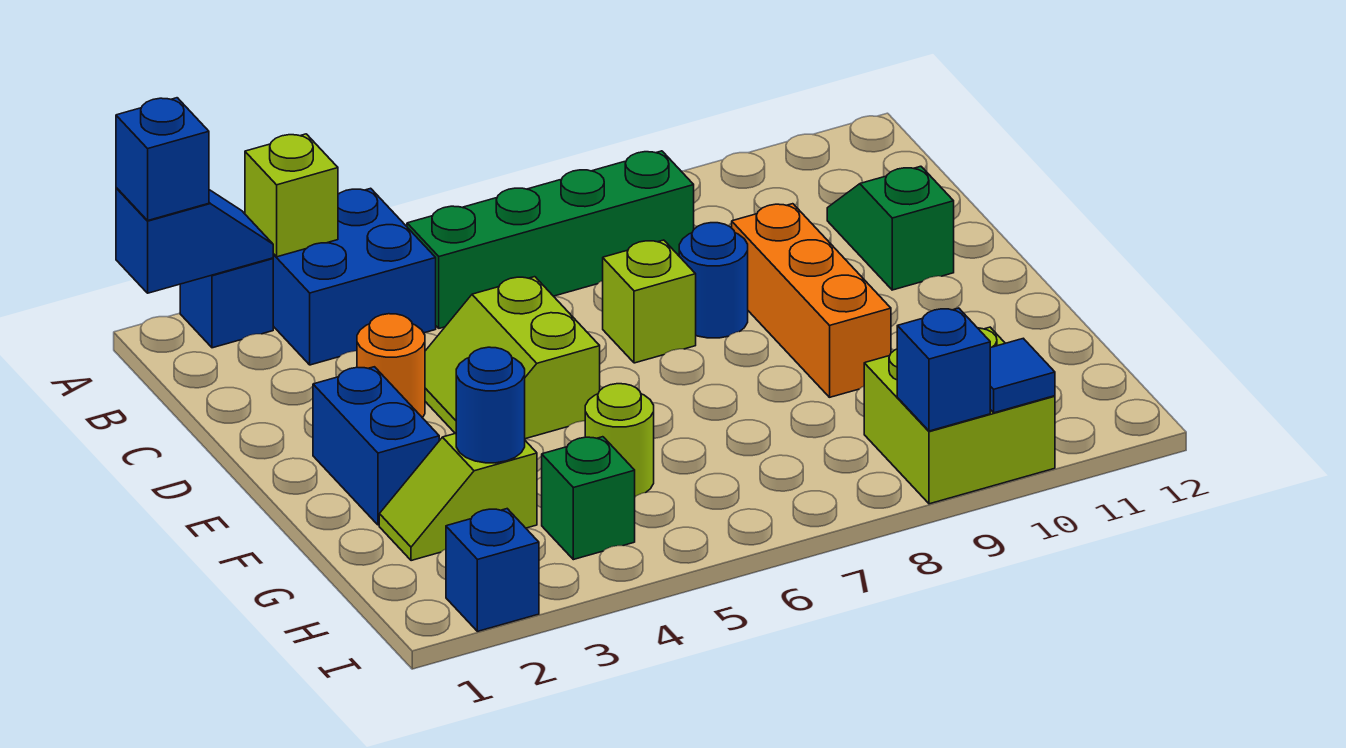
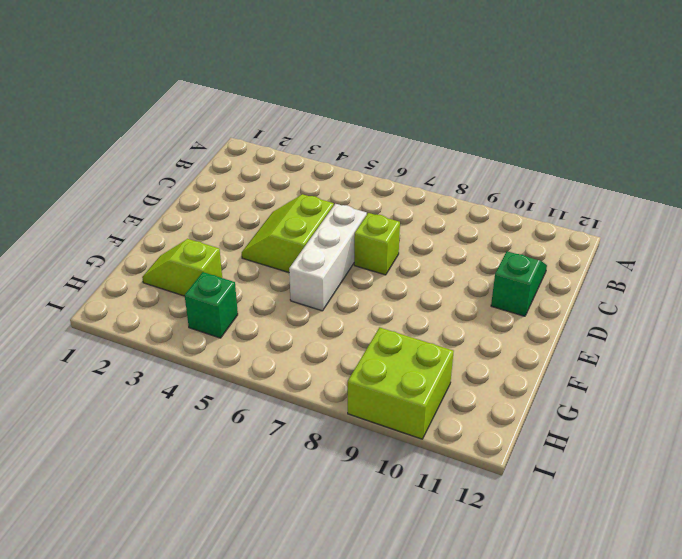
white 1x3 brick [289,204,367,311] -> none
none -> blue 1x1 brick [180,258,273,348]
none -> blue 2x2 brick [273,188,436,365]
none -> green 1x4 brick [407,151,694,328]

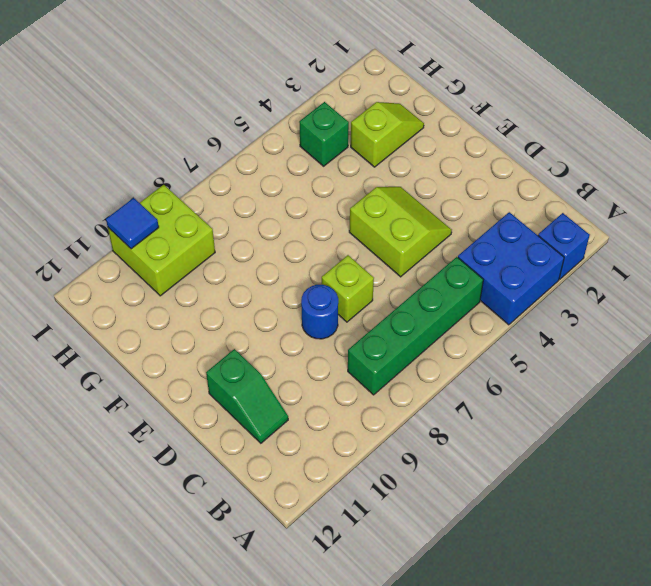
none -> orange 1x1 round brick [357,314,425,418]
none -> orange 1x3 brick [732,204,891,397]
none -> blue 1x2 brick [313,367,439,525]

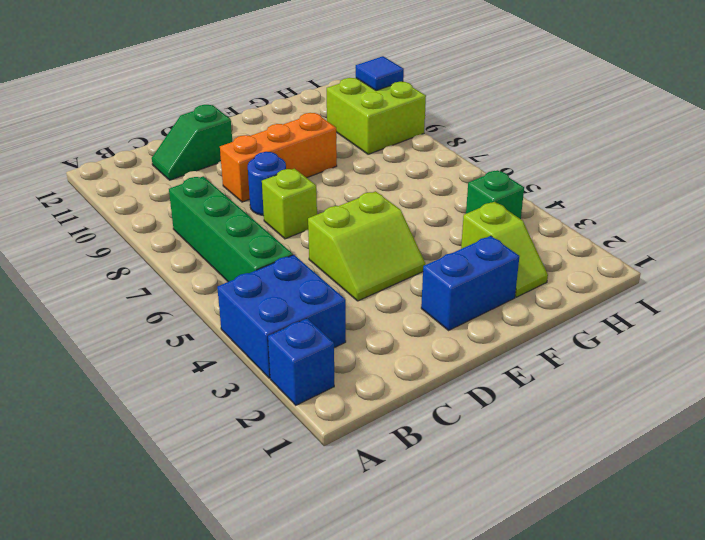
none -> orange 1x1 round brick [357,314,425,418]
none -> lime 1x1 round brick [585,384,654,497]
none -> blue 1x1 brick [446,509,539,631]

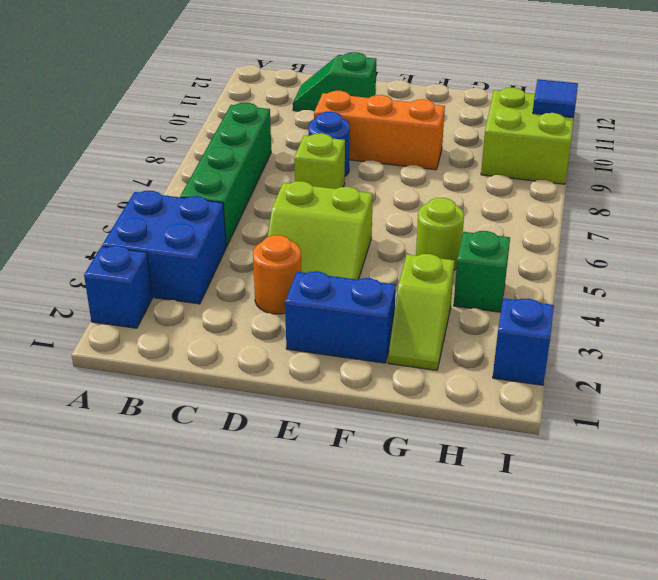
none -> blue 1x2 slope [116,188,273,293]
none -> lime 1x1 brick [245,134,338,257]
none -> blue 1x1 round brick [456,347,525,463]

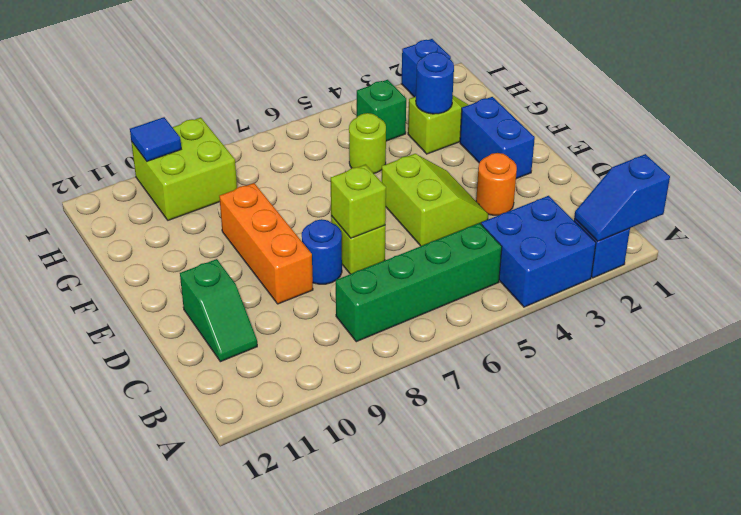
lime 1x1 brick [331,165,386,238] -> lime 1x1 brick moved to [245,134,338,257]
none -> blue 1x1 brick [897,308,990,431]
none -> blue 1x1 brick [116,98,209,220]

